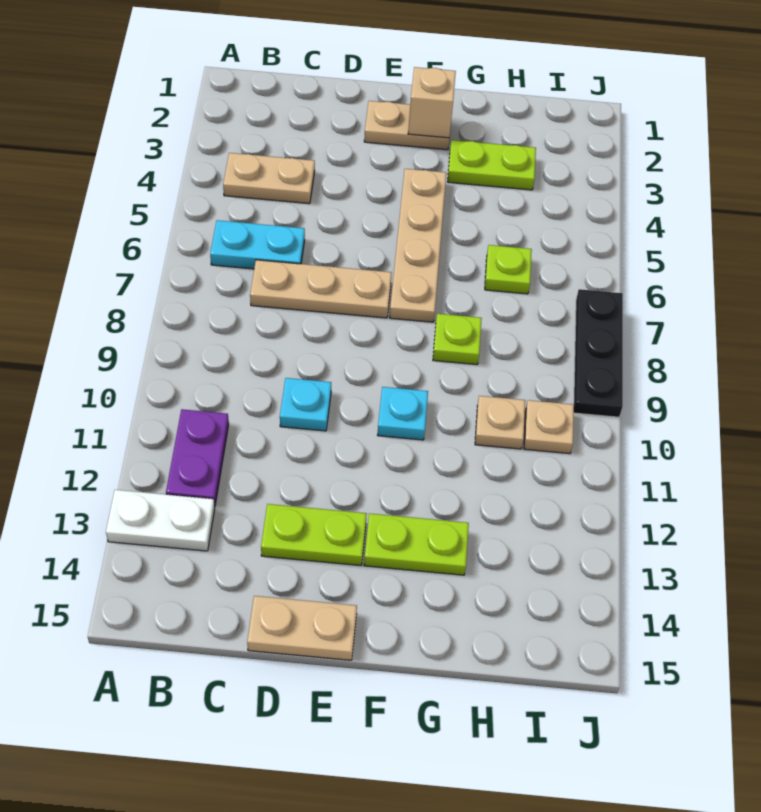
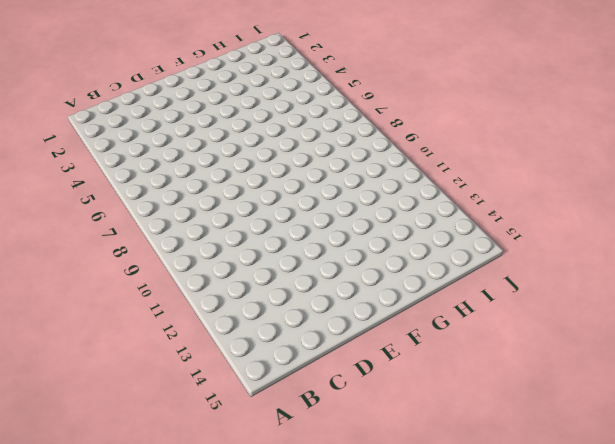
none -> white 1x2 plate [106,490,215,551]
none -> tan 1x2 plate [223,153,315,204]
none -> cyan 1x2 plate [210,220,305,269]

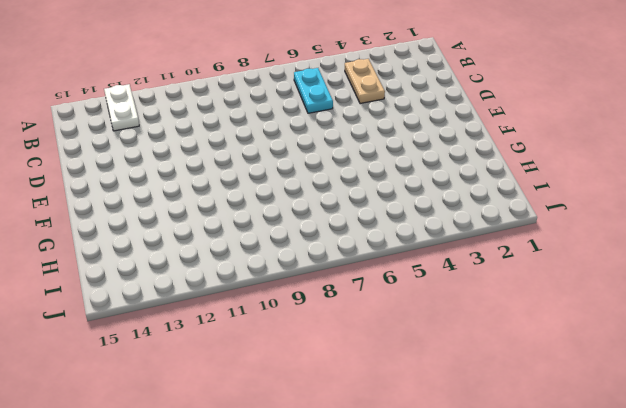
none -> purple 1x2 plate [166,409,229,506]
none -> tan 1x3 plate [250,260,392,318]
none -> cyan 1x1 plate [280,378,331,431]

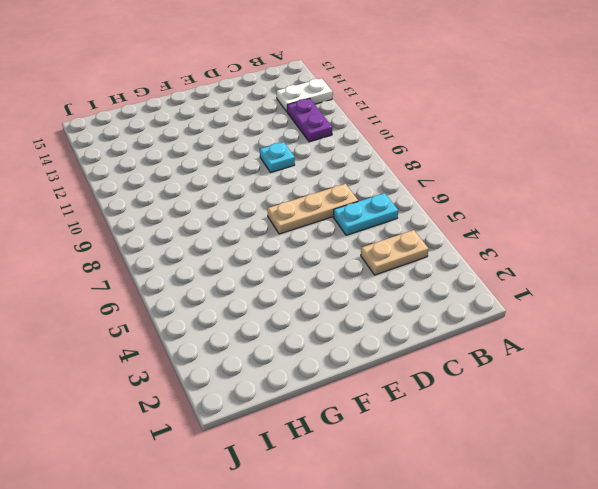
none -> lime 1x2 plate [261,504,367,566]
none -> tan 1x2 plate [247,596,357,660]
none -> tan 1x2 plate [364,101,449,150]

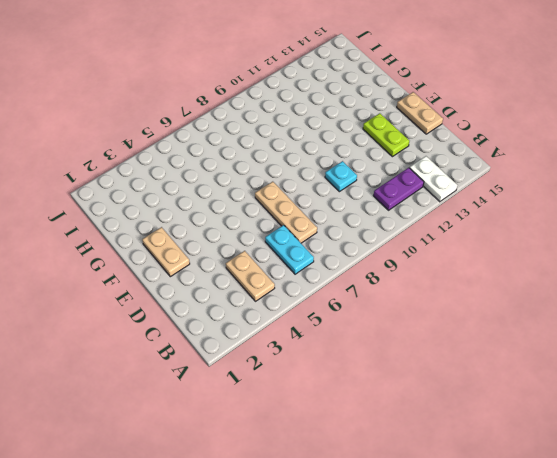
none -> tan 1x4 plate [390,169,446,322]
none -> cyan 1x1 plate [378,387,428,440]
none -> lime 1x2 plate [364,513,469,575]

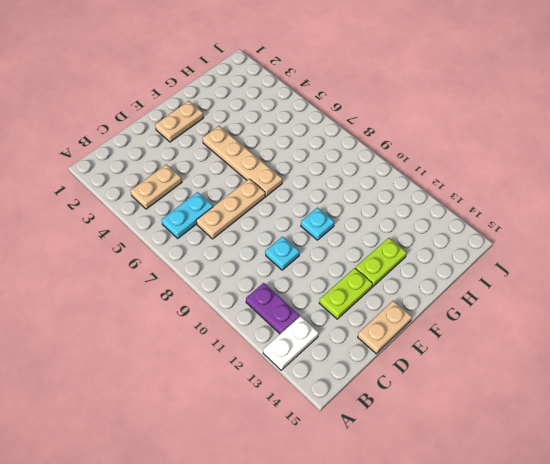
none -> lime 1x2 plate [448,140,536,190]
none -> lime 1x1 plate [433,314,482,365]
none -> lime 1x1 plate [485,245,532,294]

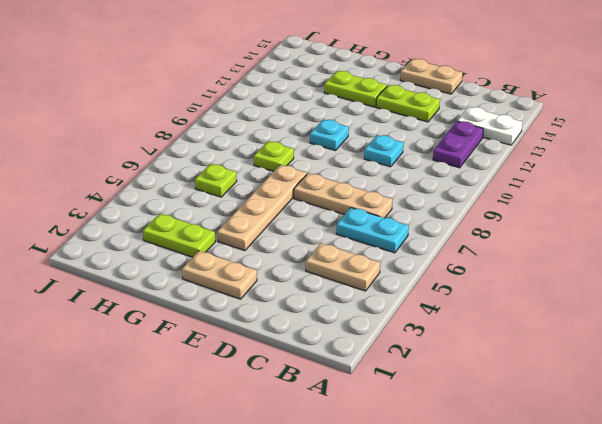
none -> tan 1x1 plate [475,396,525,449]
none -> tan 1x1 plate [524,400,574,454]
none -> black 1x3 plate [574,289,623,417]

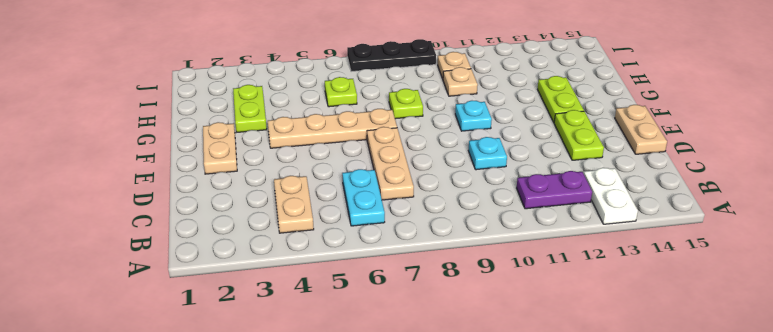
none -> tan 1x1 brick [408,67,456,138]

